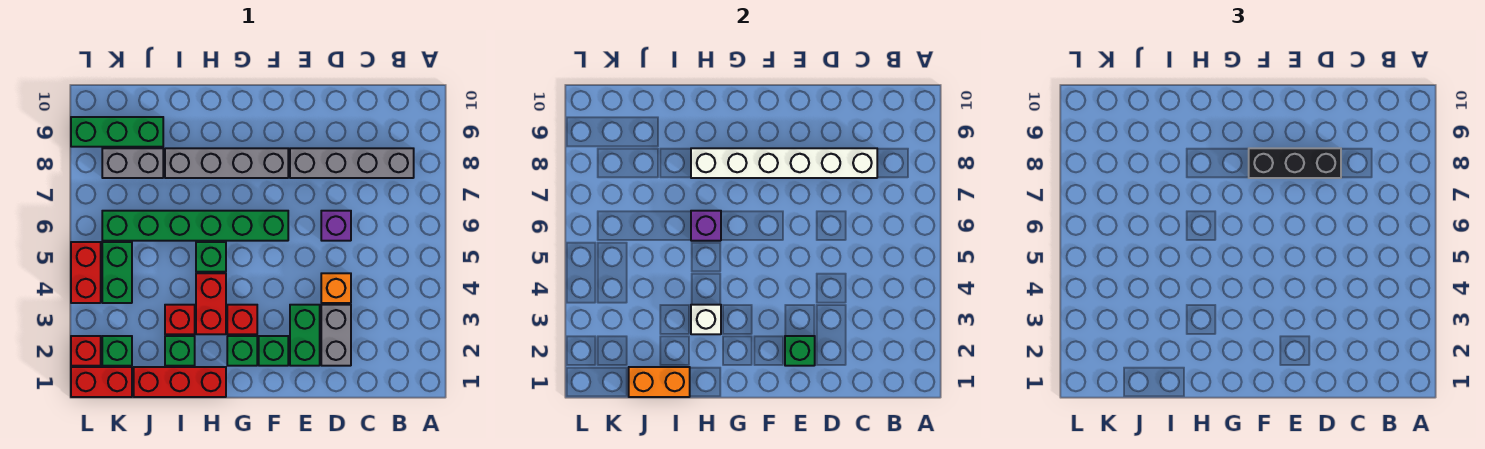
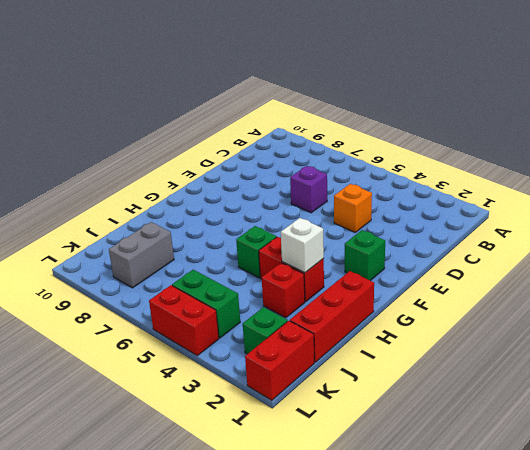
none -> grey 1x4 brick [290,148,414,178]
none -> grey 1x2 brick [321,305,351,366]
none -> green 1x2 brick [290,305,320,366]

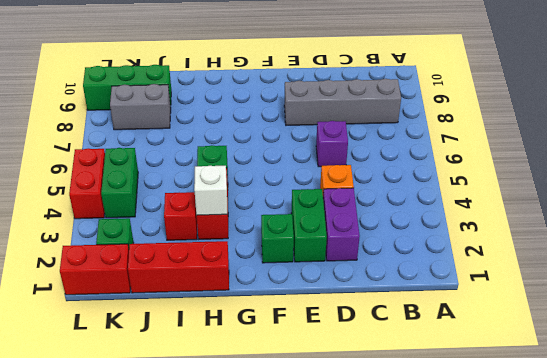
purple 1x2 brick [323,188,360,261] -> grey 1x2 brick [321,305,351,366]
none -> green 1x6 brick [102,211,288,241]
none -> grey 1x4 brick [165,148,288,178]
none -> green 1x1 brick [227,336,257,366]

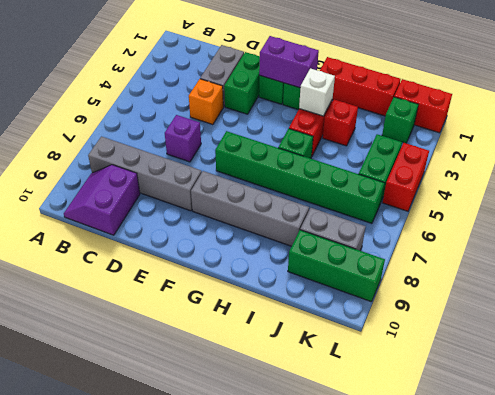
purple 2x2 slope [64,165,140,235] -> none
purple 1x2 brick [259,36,319,88] -> none
none -> red 1x1 brick [227,305,257,334]
none -> green 1x1 brick [165,336,195,366]
none -> red 1x1 brick [71,336,101,366]

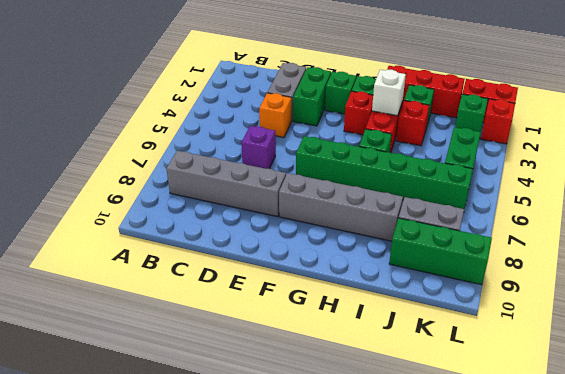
none -> red 1x2 brick [71,242,101,303]
none -> white 1x6 brick [691,148,877,178]
none -> green 1x1 brick [785,336,815,366]

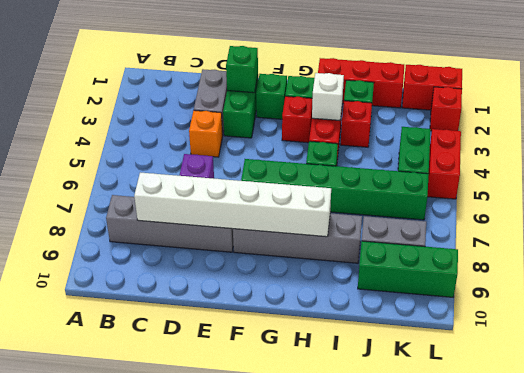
none -> green 1x1 brick [102,336,132,366]
none -> purple 1x1 brick [691,211,721,241]
none -> orange 1x2 brick [629,367,690,397]

